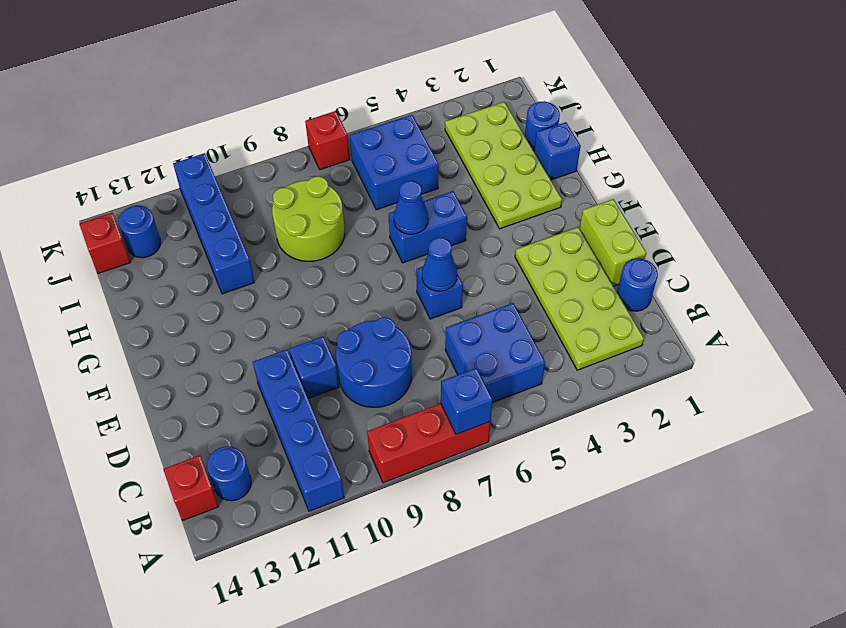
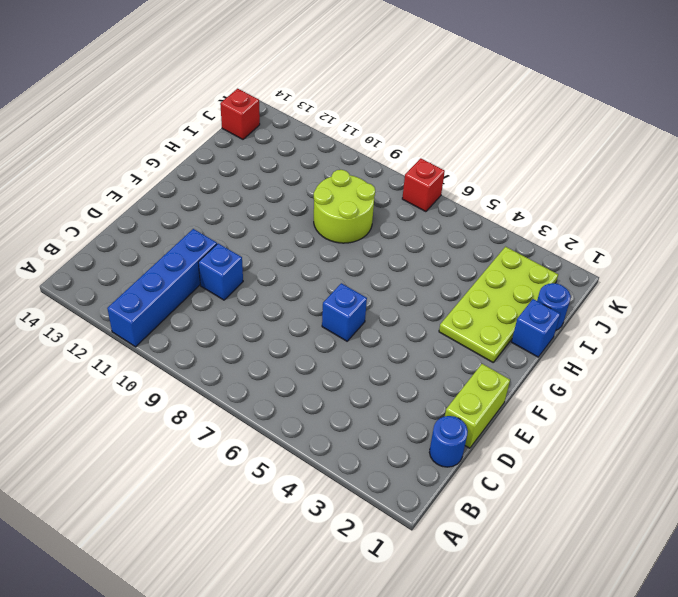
none -> red 1x3 brick [367,404,491,483]
none -> lime 2x4 plate [515,227,644,370]
none -> blue 2x2 brick [445,303,545,403]

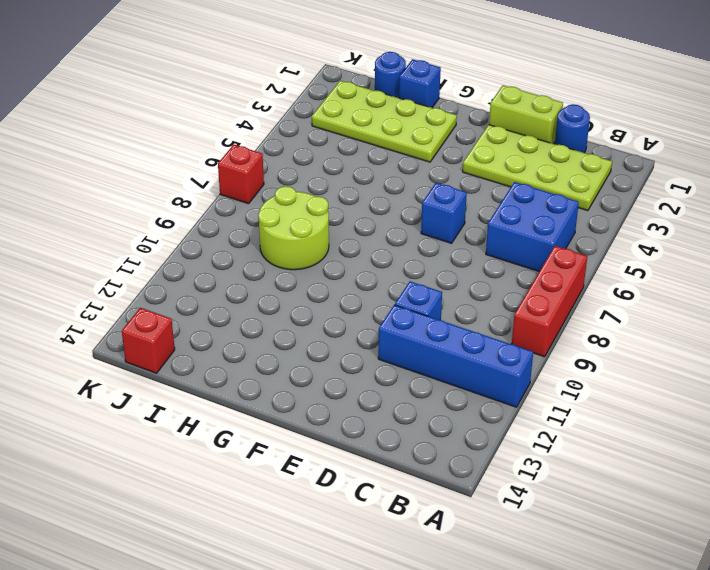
none -> blue 1x1 round brick [207,446,251,501]
none -> red 1x1 brick [163,455,219,520]
none -> blue 2x2 round brick [336,317,412,407]

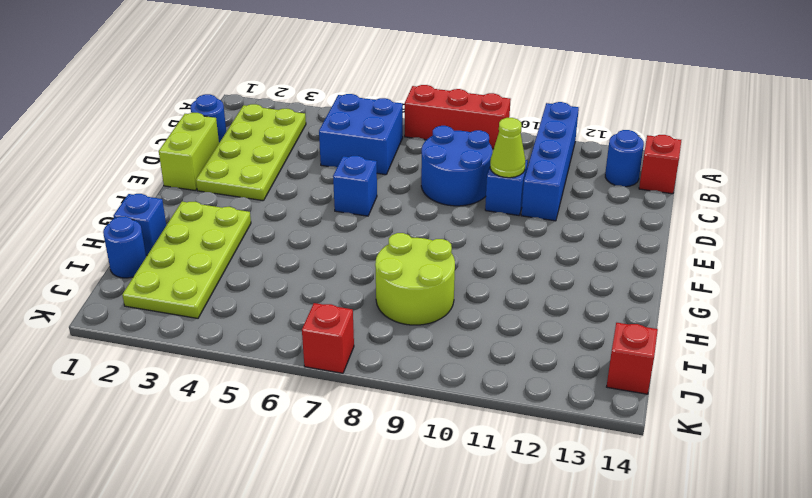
lime 1x1 cone [490,118,526,178] -> none
none -> blue 1x2 brick [389,191,467,263]
none -> blue 1x4 brick [173,153,254,294]
none -> blue 2x2 brick [350,115,439,210]

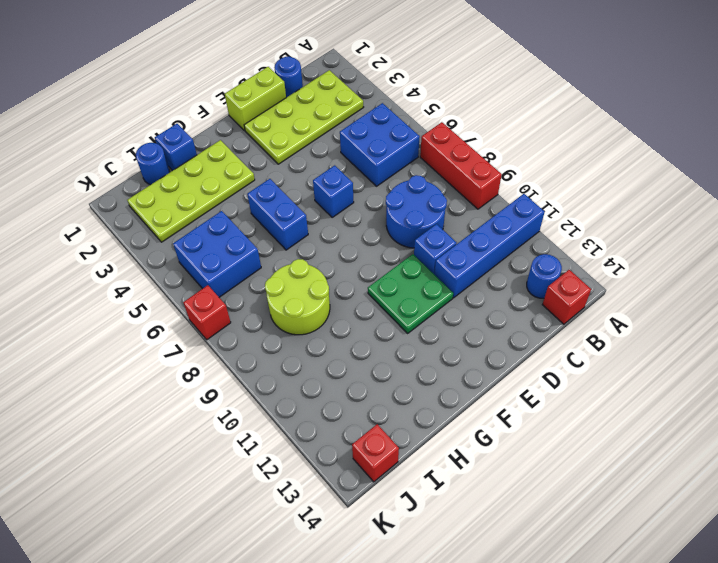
green 2x2 plate [368,254,453,333] -> none
none -> blue 1x4 brick [173,153,254,294]
none -> blue 1x1 round brick [118,206,161,258]
none -> blue 1x1 brick [441,368,493,434]

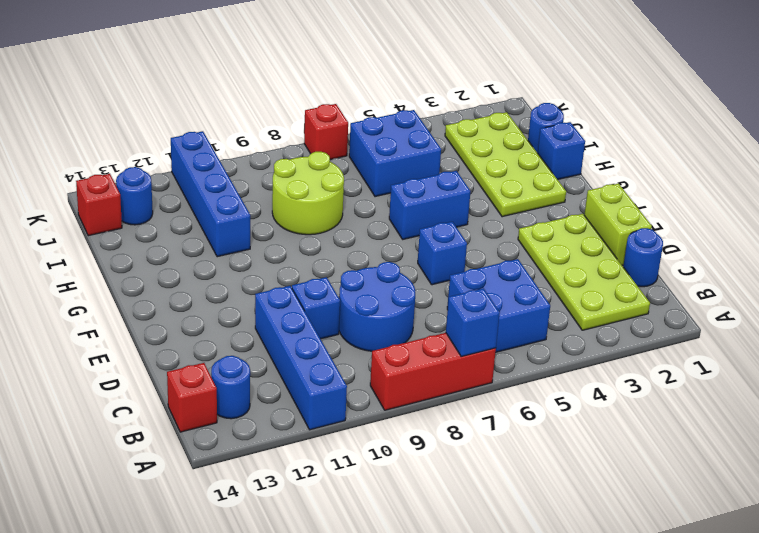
none -> blue 1x1 cone [422,238,457,291]
none -> blue 1x1 cone [394,181,428,234]

